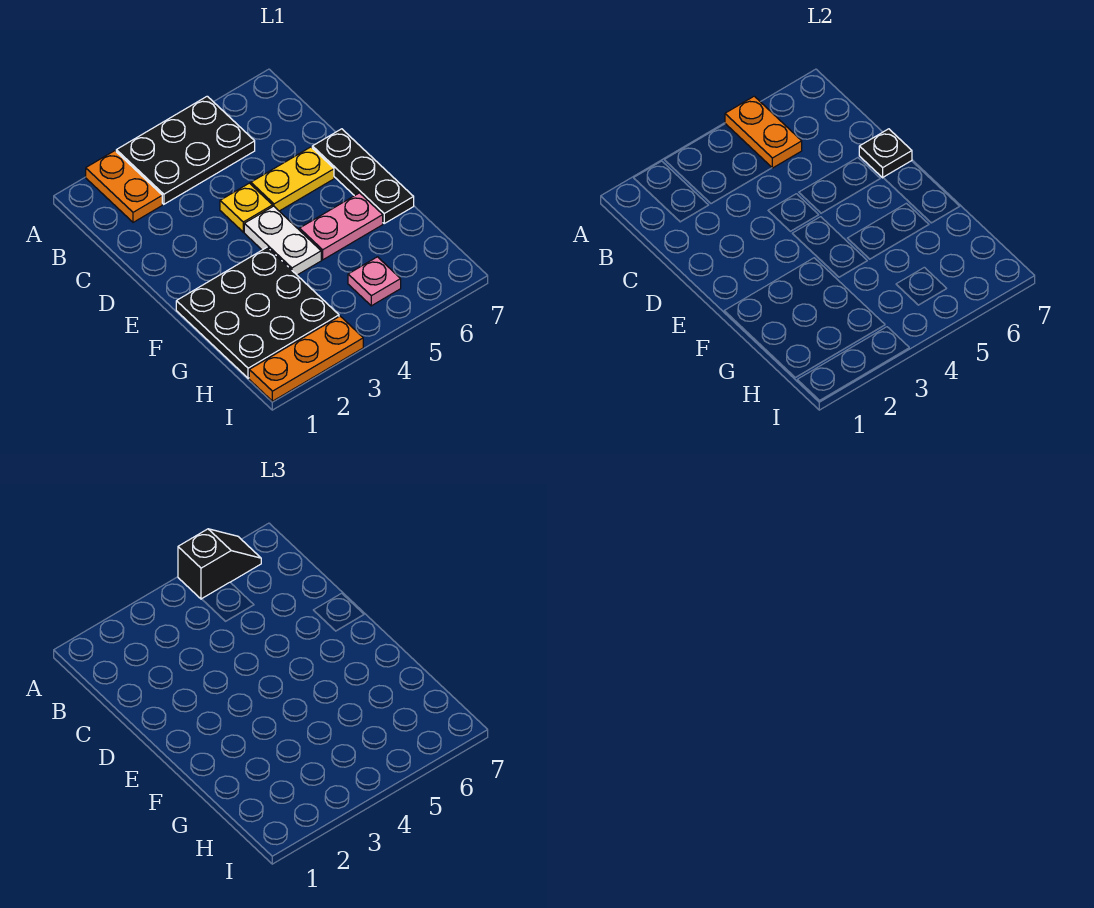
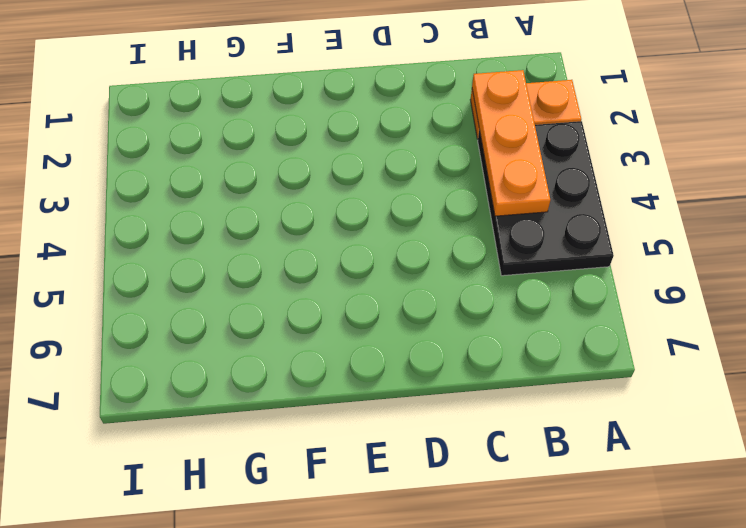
orange 1x3 plate [472,70,550,216] -> orange 1x3 plate moved to [249,316,363,401]
none -> yellow 1x1 plate [220,183,273,232]
none -> yellow 1x2 plate [251,147,334,211]
none -> black 1x3 plate [312,129,414,223]

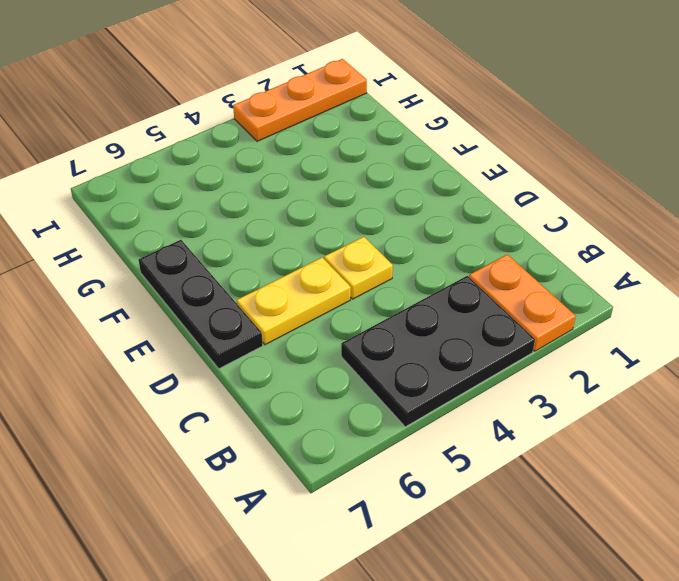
none -> white 1x2 plate [244,206,321,275]
none -> black 3x3 plate [176,247,339,378]
none -> pink 1x2 plate [300,193,383,260]

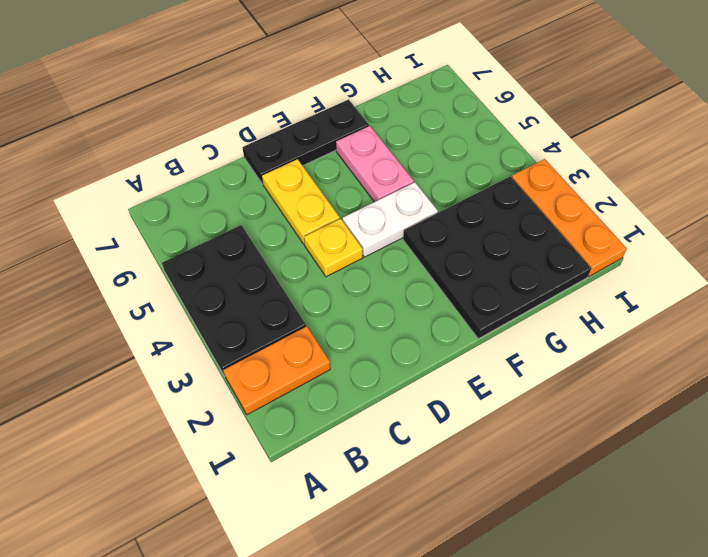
none -> pink 1x1 plate [348,257,401,306]
none -> orange 1x2 plate [725,96,802,168]
none -> black 1x1 plate [859,129,912,178]

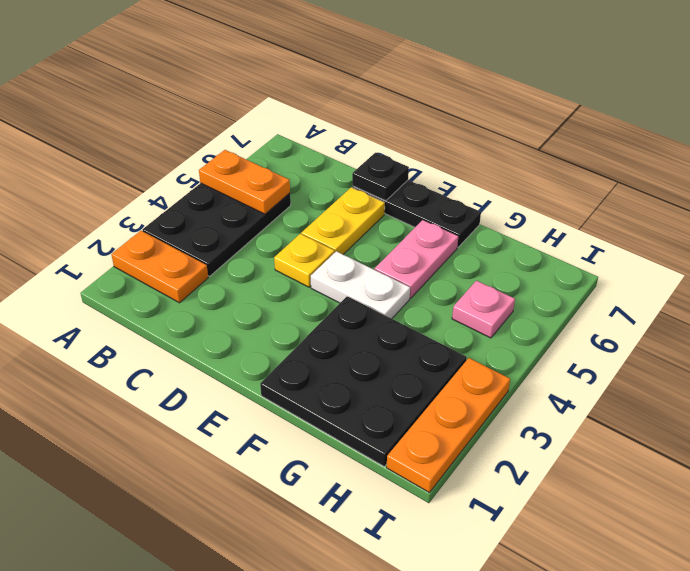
none -> black 1x2 slope [178,529,261,599]

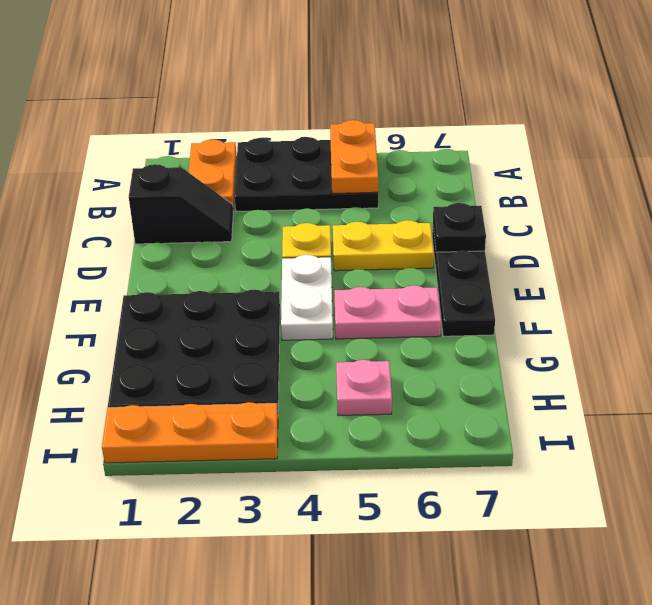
black 1x2 slope [129,164,233,244] -> black 1x2 slope moved to [178,529,261,599]

